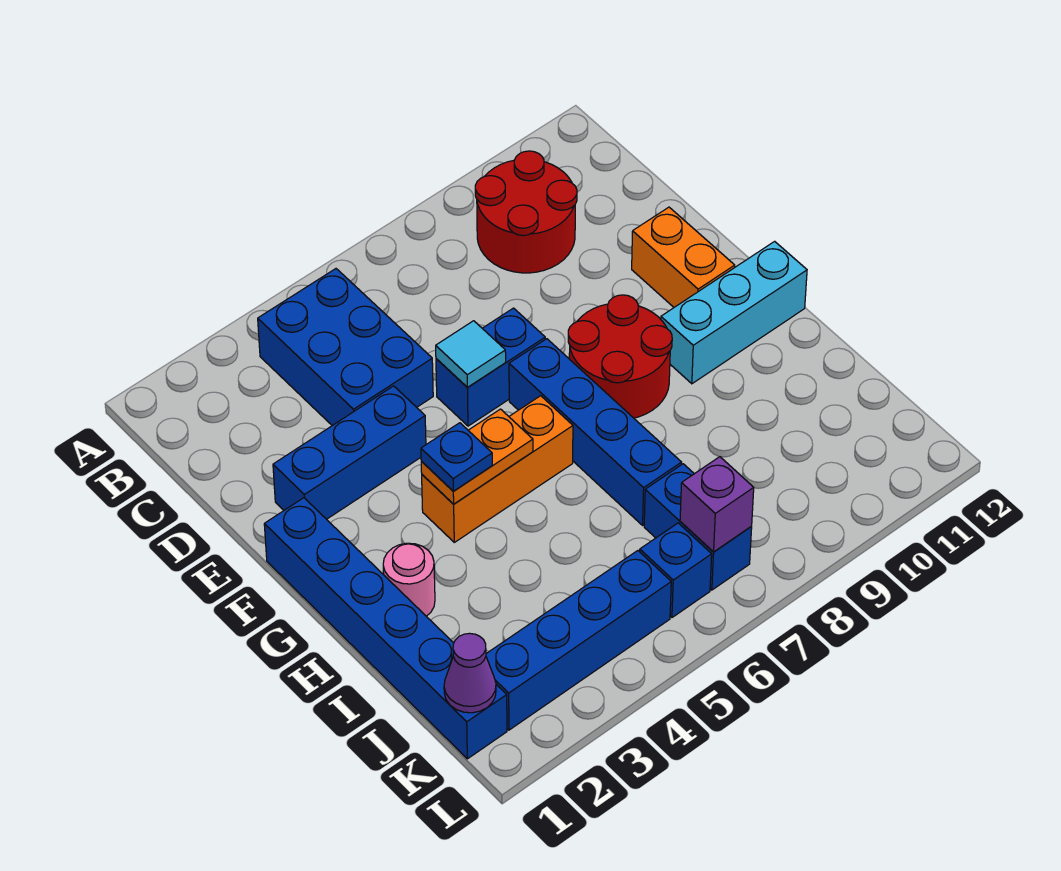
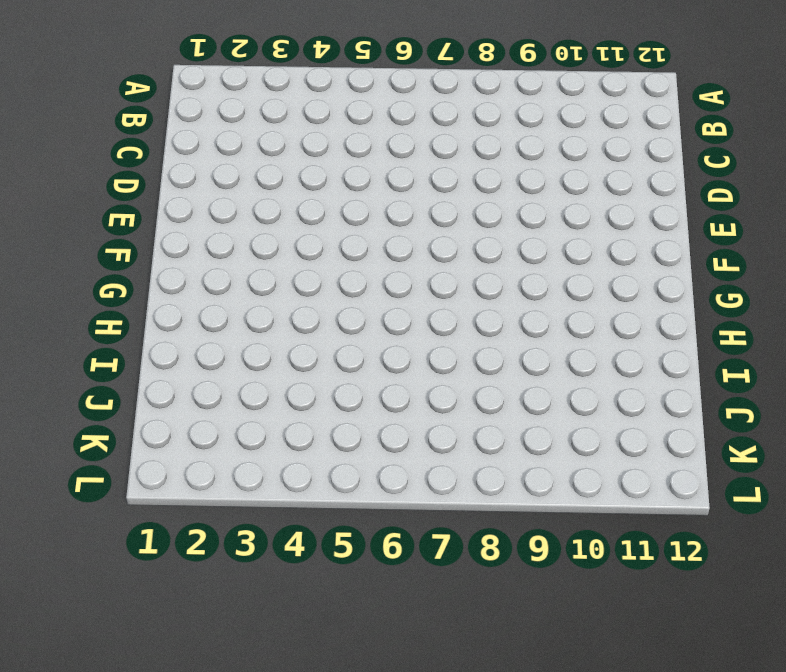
none -> blue 2x3 brick [258,269,433,426]
none -> red 2x2 round brick [475,151,577,273]
none -> blue 1x3 brick [273,386,426,519]

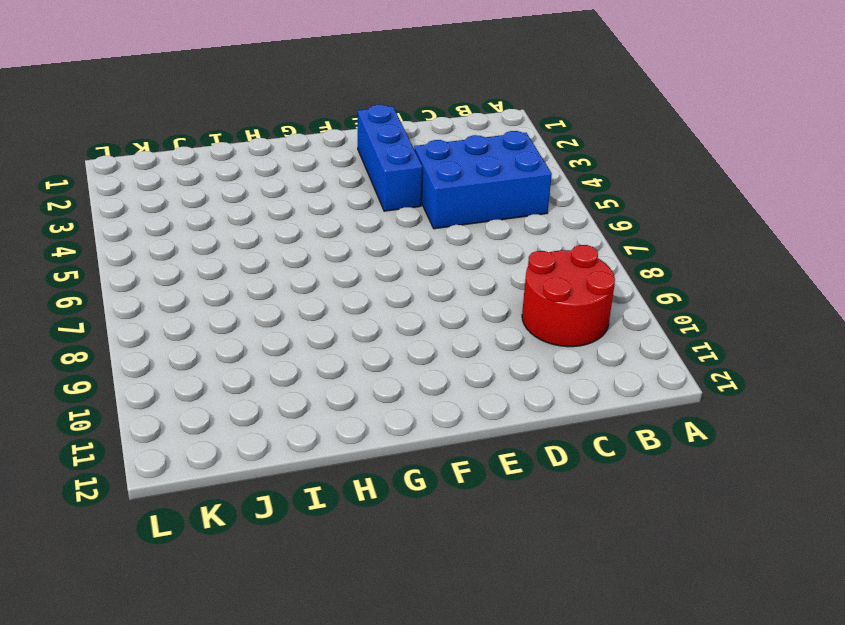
none -> blue 1x2 brick [436,308,545,426]
none -> orange 1x2 brick [632,207,735,307]
none -> blue 1x6 brick [264,498,507,759]

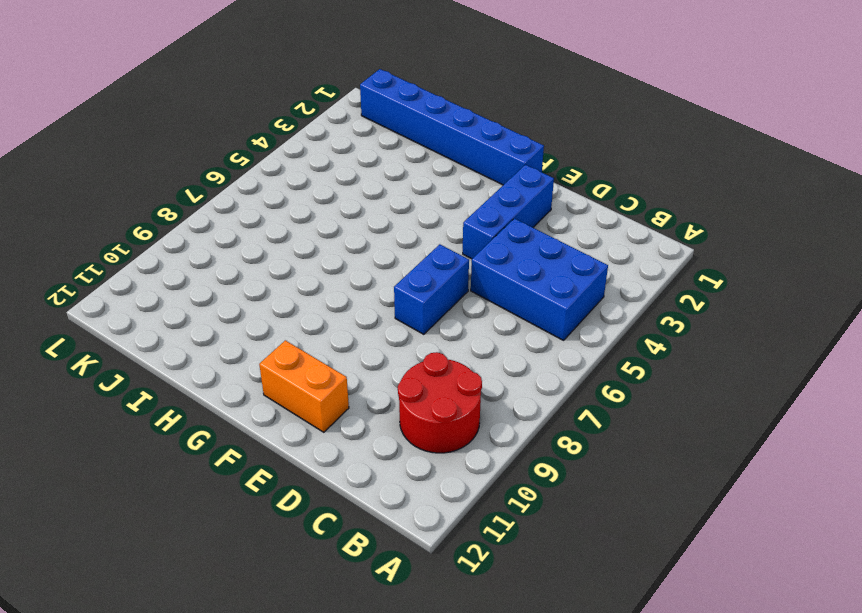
none -> blue 1x4 brick [509,339,682,525]
none -> red 2x2 round brick [568,295,672,418]
none -> orange 1x3 brick [422,396,573,542]

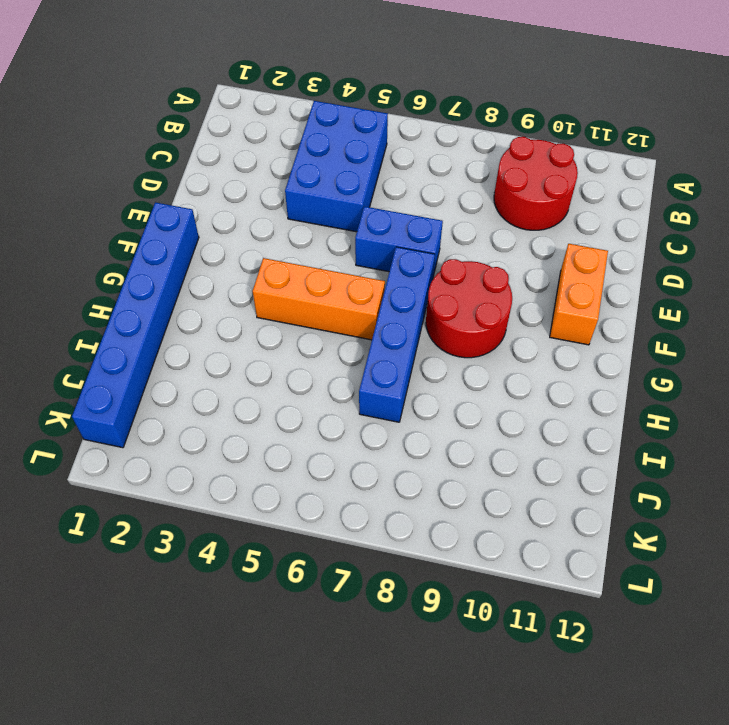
none -> blue 1x3 brick [273,386,426,519]
none -> cyan 1x3 brick [661,241,807,384]
none -> pink 1x1 round brick [383,543,435,616]

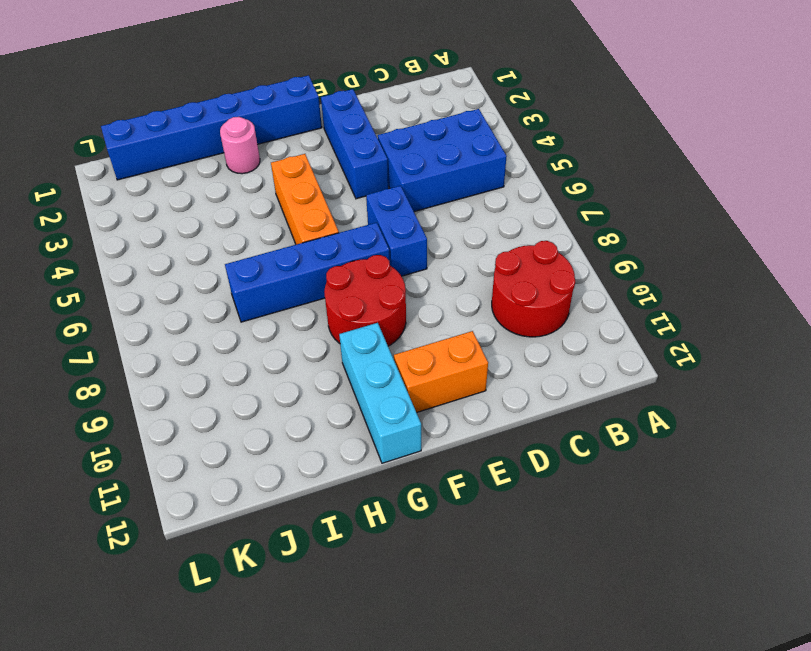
none -> blue 1x2 brick [644,464,752,590]
none -> blue 1x4 brick [486,551,671,730]
none -> blue 1x1 brick [640,523,712,617]

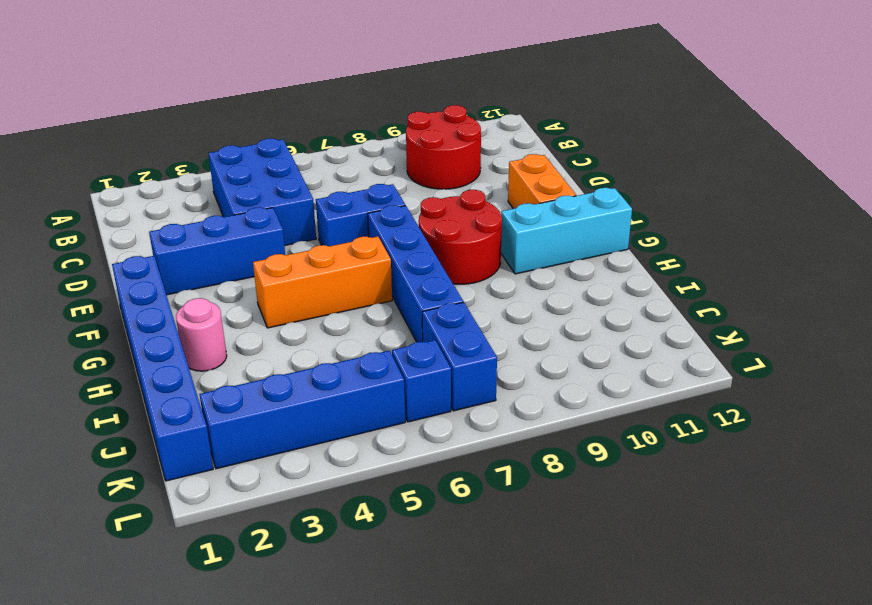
none -> cyan 1x1 tile [436,321,506,388]
none -> orange 1x2 plate [421,409,533,504]
none -> purple 1x1 cone [444,633,496,713]

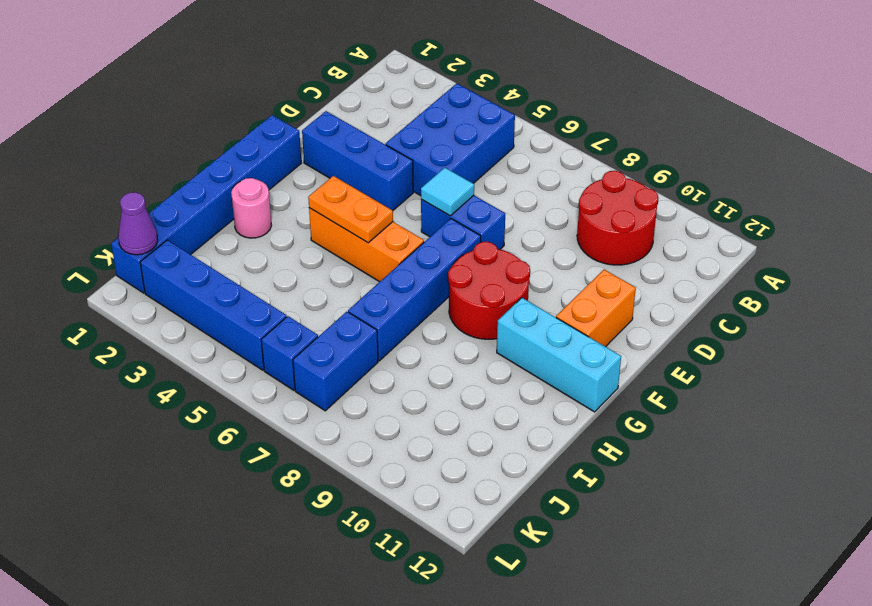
none -> purple 1x1 brick [680,457,754,552]
none -> blue 1x1 plate [421,423,492,491]

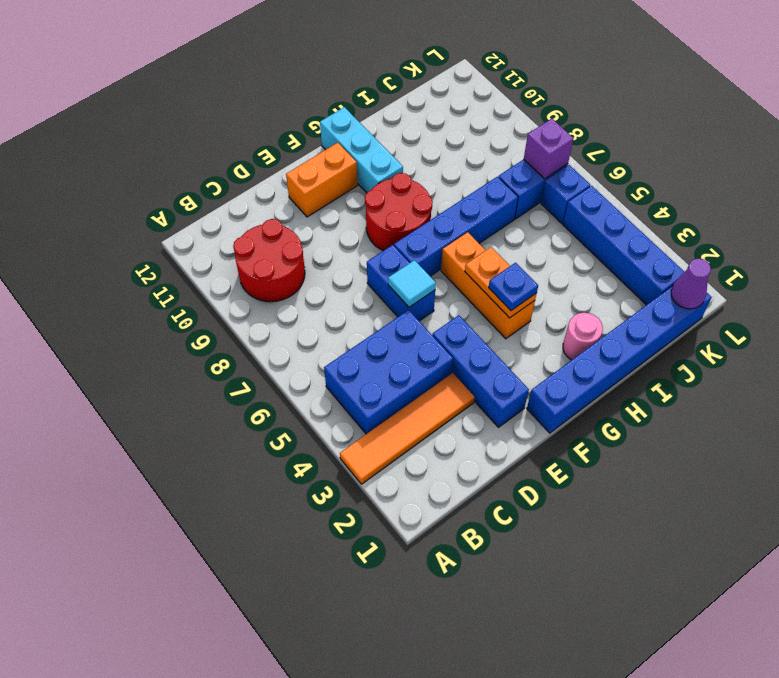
orange 1x4 tile [340,373,475,484] -> none

